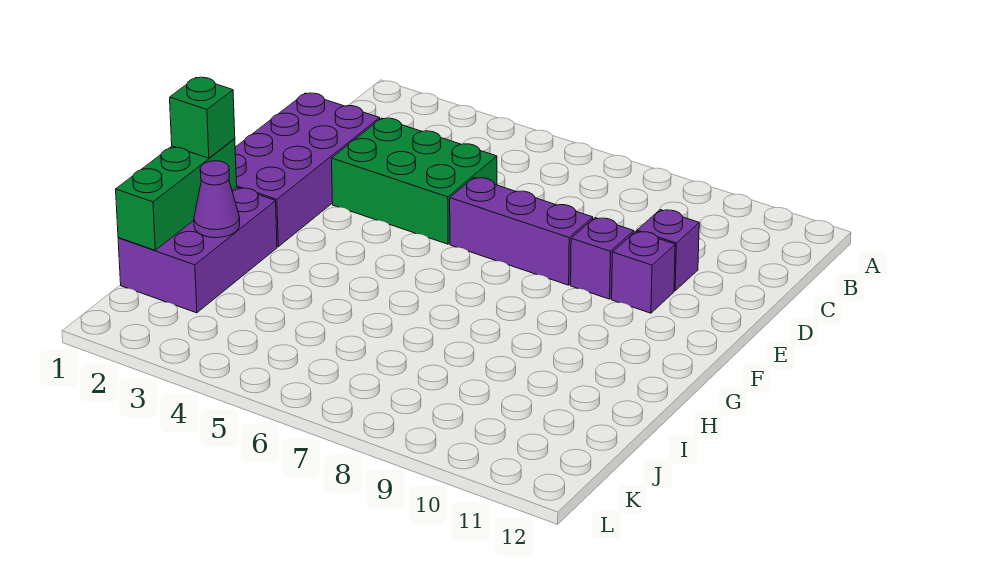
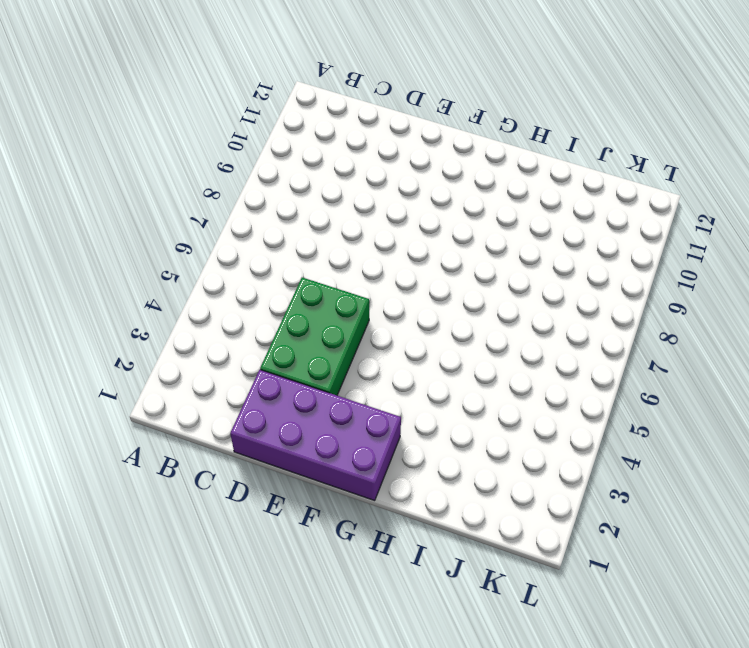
none -> purple 1x1 brick [637,210,699,291]
none -> purple 1x3 brick [450,178,593,285]

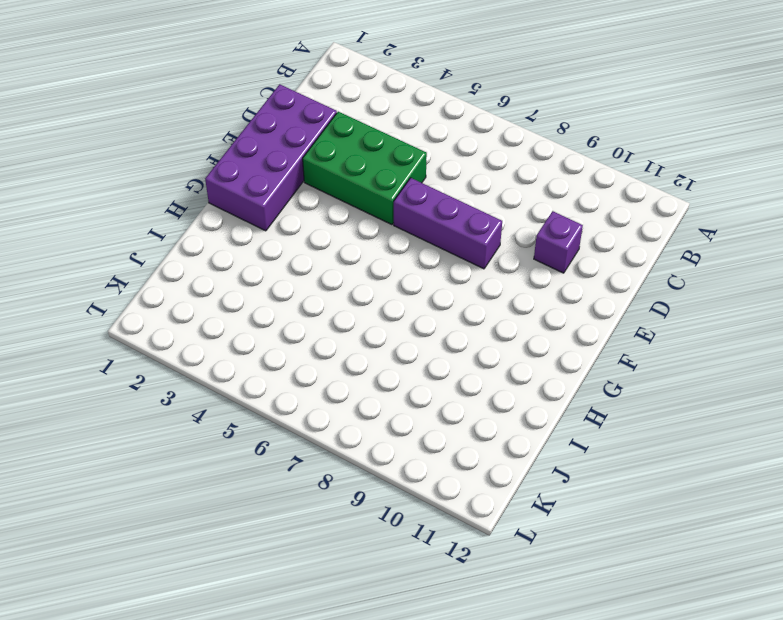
none -> purple 1x1 brick [571,218,634,299]
none -> purple 1x1 brick [612,231,675,313]

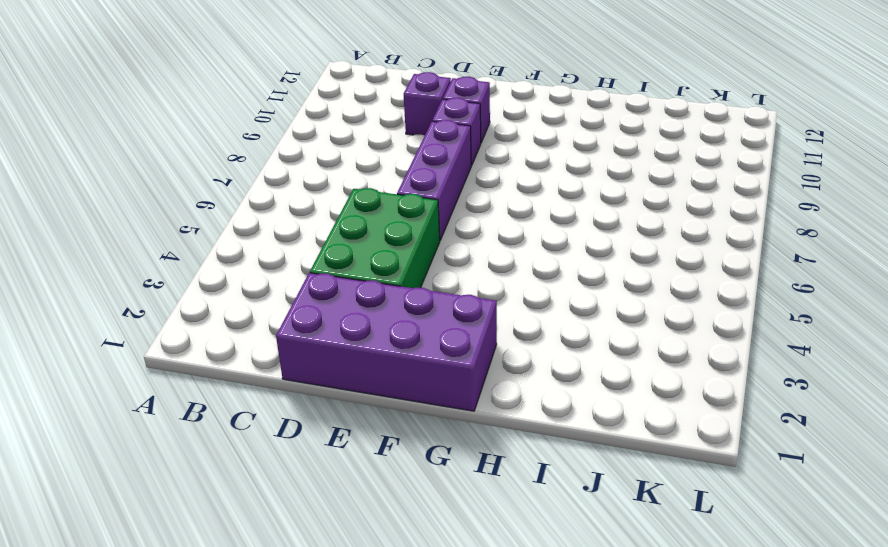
none -> purple 2x3 brick [118,187,277,313]
none -> green 1x3 brick [116,139,237,250]

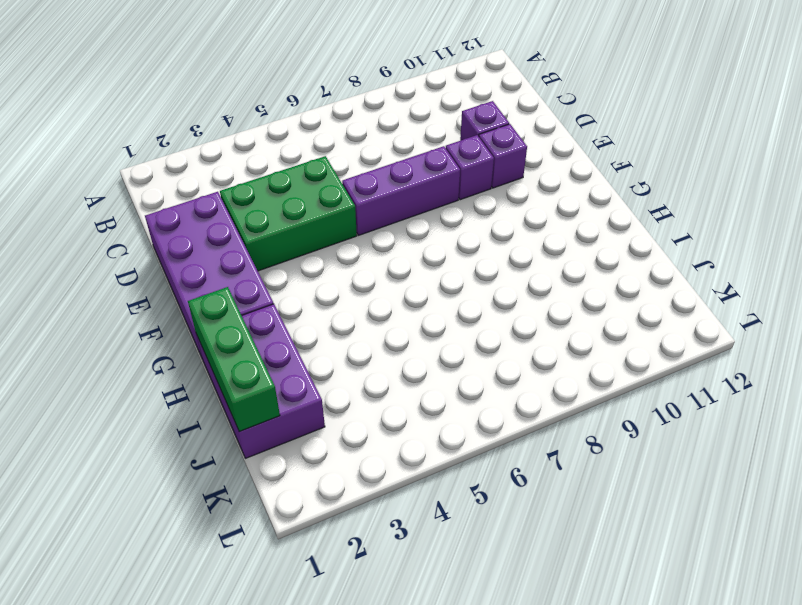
none -> purple 1x1 cone [194,161,240,238]
none -> green 1x1 brick [170,77,235,158]

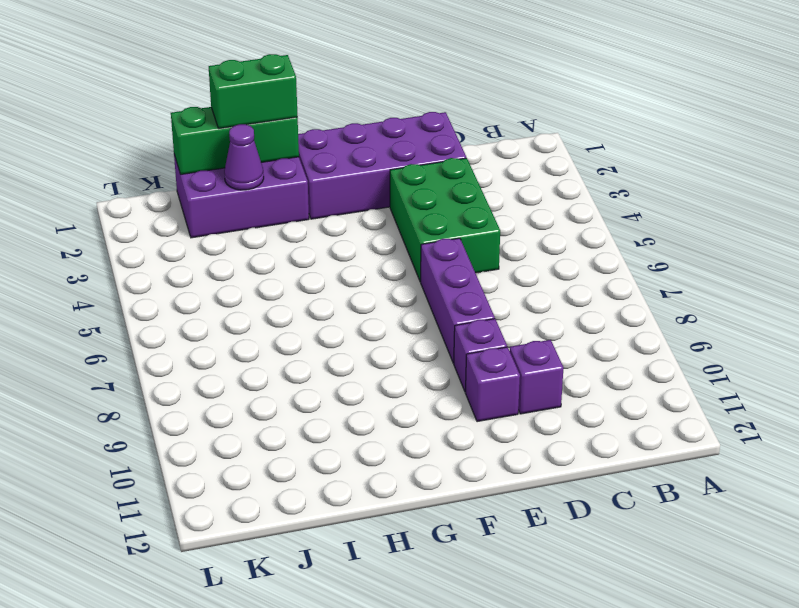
green 1x2 brick [209,54,298,128] -> green 1x1 brick [170,77,235,158]

